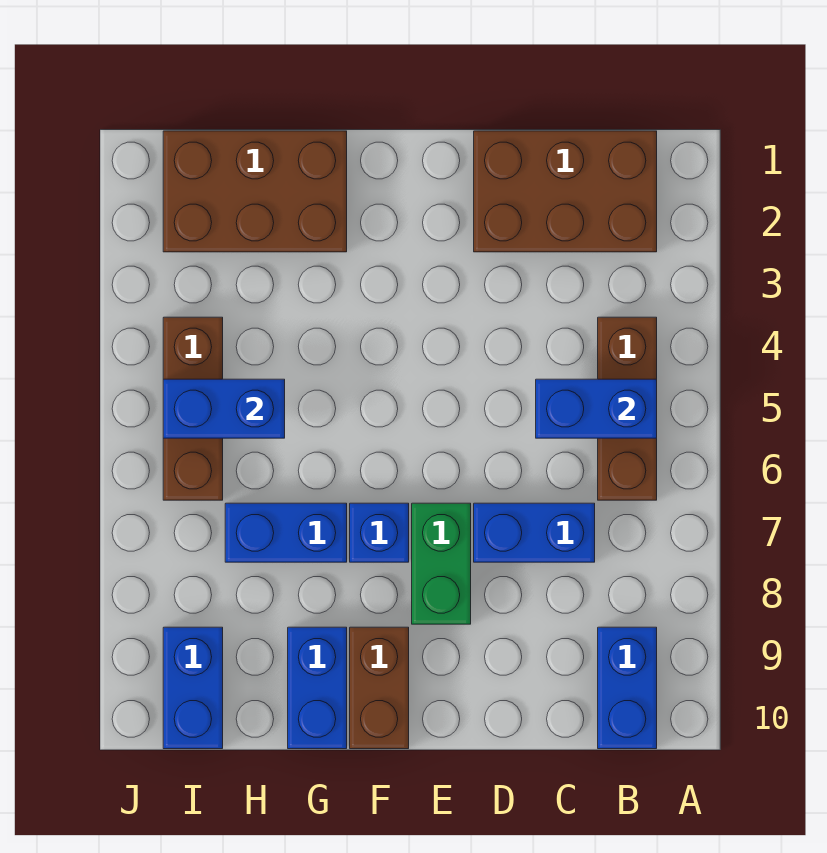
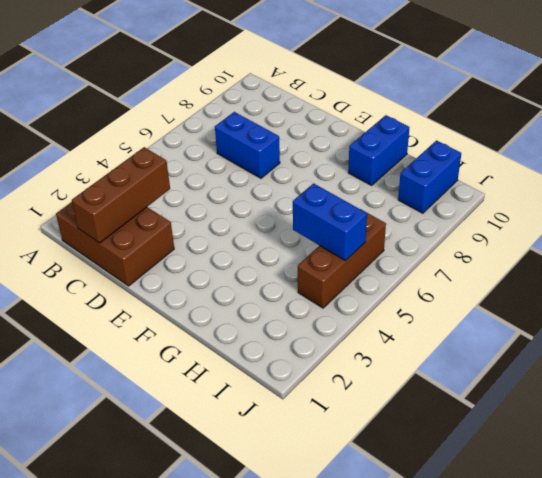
brown 1x3 brick [72,147,170,243] -> brown 1x3 brick moved to [598,317,657,500]
none -> blue 1x2 brick [598,627,657,749]
none -> green 1x2 brick [412,503,471,624]
none -> blue 1x1 brick [350,503,409,562]

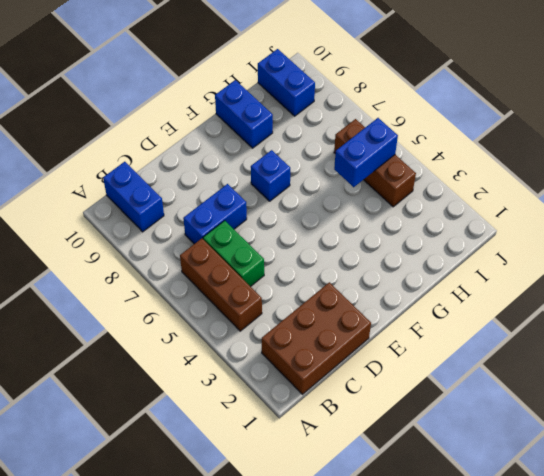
green 1x2 brick [203,221,264,287] -> green 1x2 brick moved to [412,503,471,624]
none -> brown 1x2 brick [350,627,409,749]
none -> brown 2x3 brick [163,131,347,252]
none -> blue 1x2 brick [225,503,347,562]

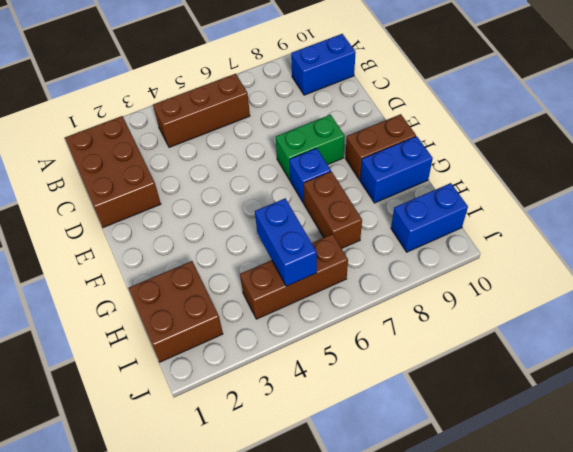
brown 1x2 brick [304,172,362,248] -> blue 1x2 brick [225,503,347,562]
brown 2x2 brick [128,261,223,362] -> brown 2x3 brick [163,131,347,252]
none -> blue 1x2 brick [474,503,595,562]
none -> blue 1x2 brick [536,379,657,438]

